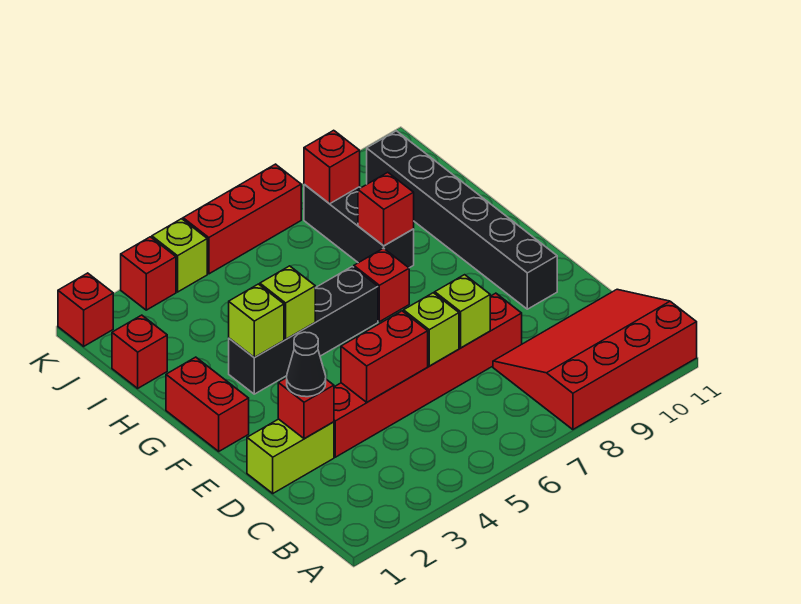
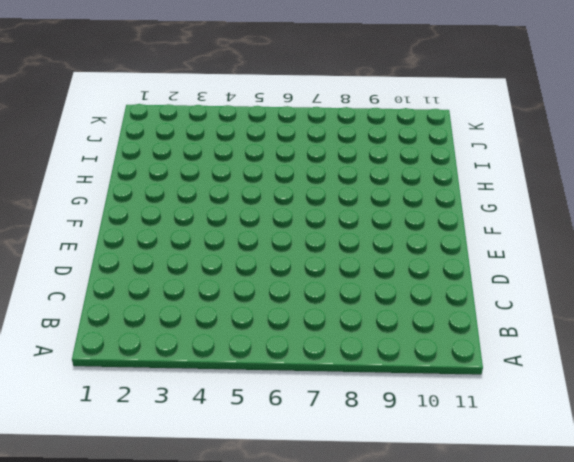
none -> red 3x4 slope [493,289,697,430]
none -> lime 1x2 brick [247,419,334,493]
none -> red 1x6 brick [334,293,522,457]

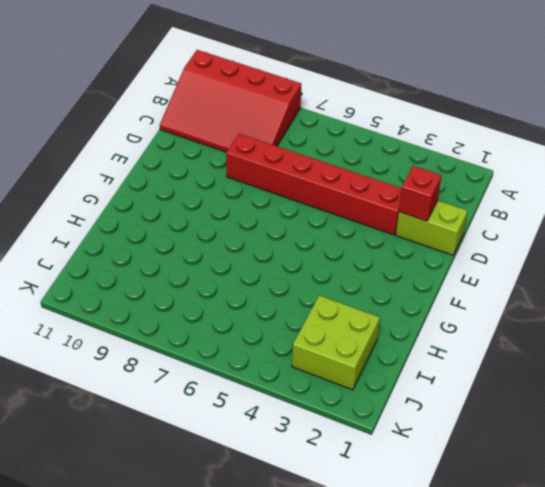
lime 2x2 brick [292,295,380,390] -> none
none -> black 1x6 brick [367,131,557,309]
none -> red 1x2 brick [166,357,249,451]
none -> black 1x4 brick [229,267,378,394]

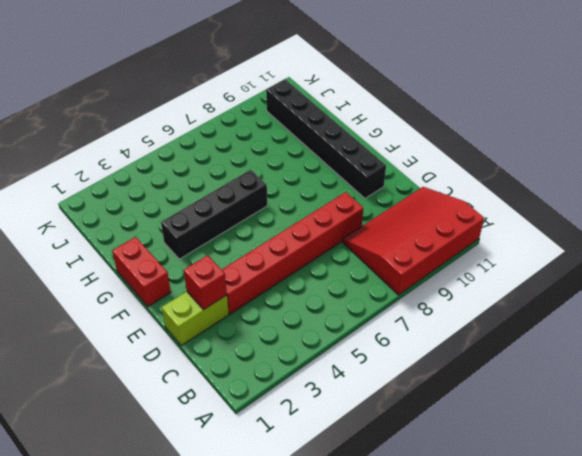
none -> red 1x1 brick [354,248,409,322]
none -> black 1x3 brick [304,185,414,268]
none -> red 1x1 brick [112,315,167,388]

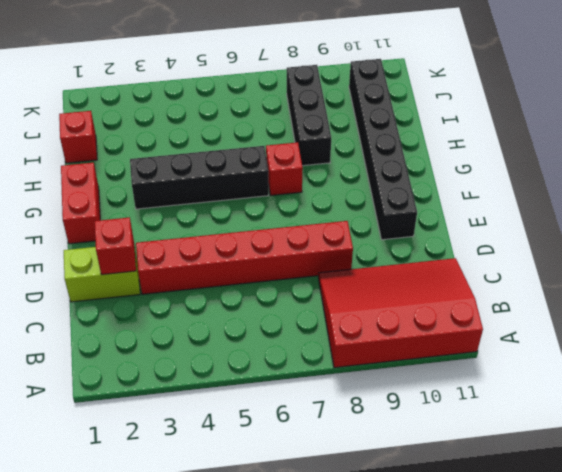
none -> red 1x1 brick [58,273,113,346]
none -> red 1x1 brick [121,237,176,310]
none -> lime 1x1 brick [152,219,207,292]

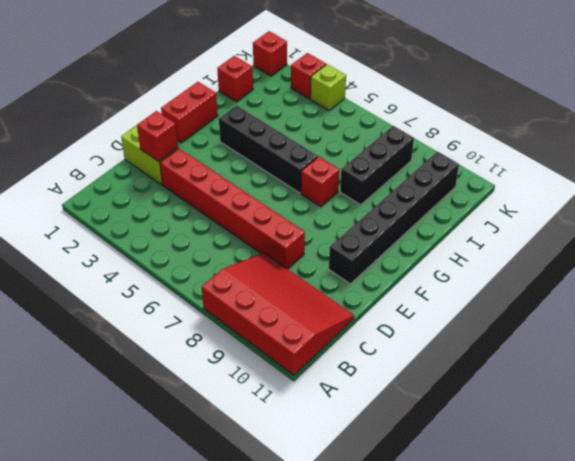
none -> red 1x3 brick [183,164,301,274]
none -> red 1x2 brick [341,311,428,402]
none -> lime 1x1 brick [404,293,459,366]

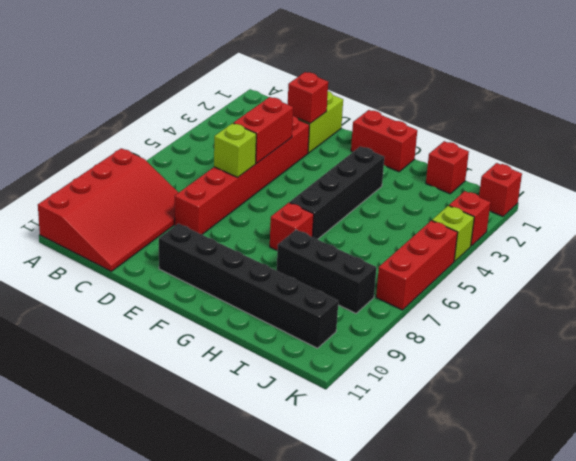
none -> lime 1x1 brick [435,275,490,348]
none -> lime 1x1 brick [229,284,284,358]
none -> lime 1x1 brick [260,266,315,339]

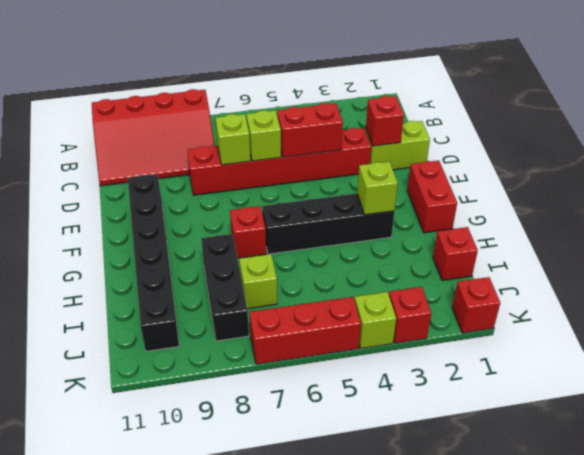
lime 1x1 brick [239,254,277,309] -> lime 1x1 brick moved to [260,266,315,339]
none -> red 1x1 brick [358,172,414,246]
none -> red 1x1 brick [304,130,360,204]
none -> black 1x1 cone [287,332,326,397]

